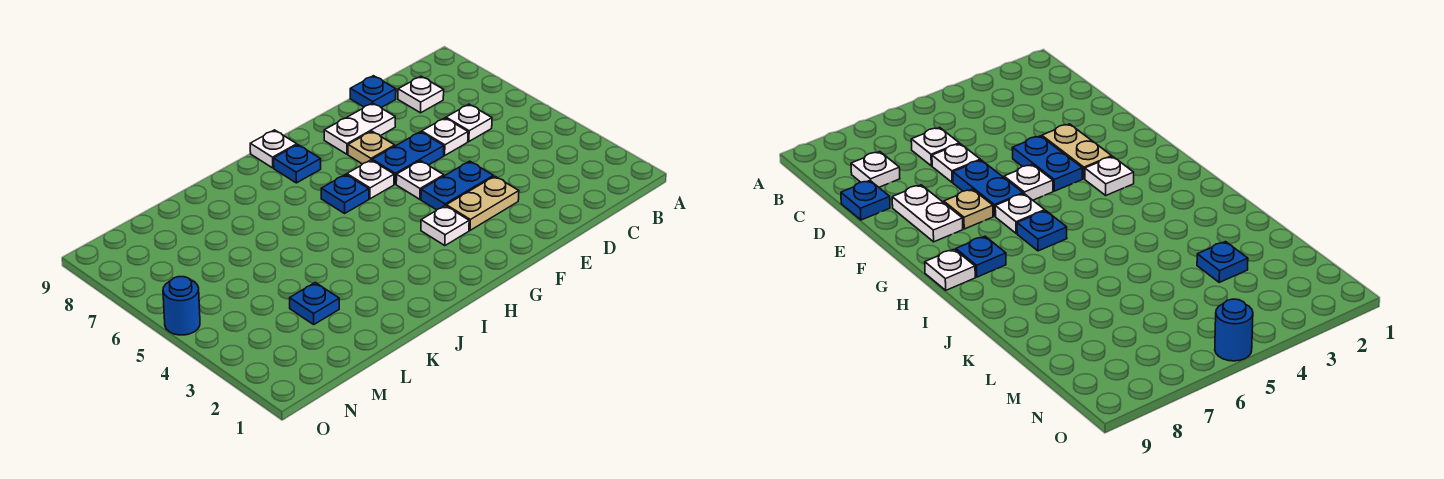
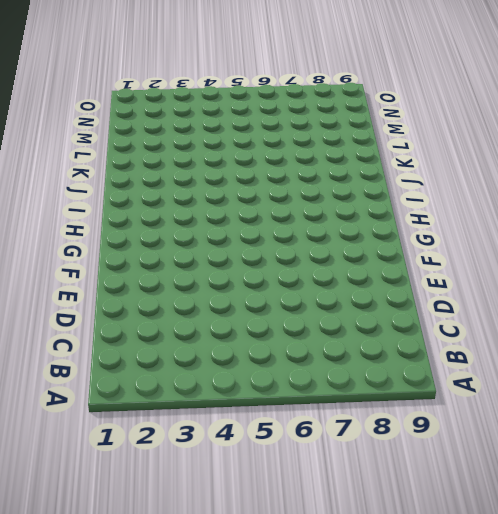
none -> white 1x1 plate [446,104,492,141]
none -> white 1x1 plate [398,76,444,113]
none -> white 1x1 plate [422,118,468,155]

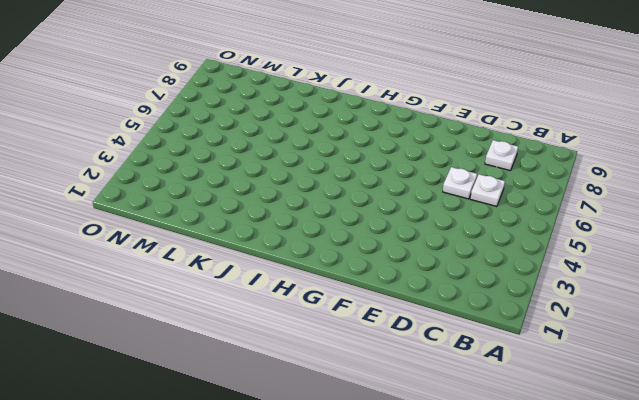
none -> blue 1x1 plate [350,76,396,108]
none -> tan 1x2 plate [446,176,519,230]
none -> blue 1x2 plate [421,161,493,210]

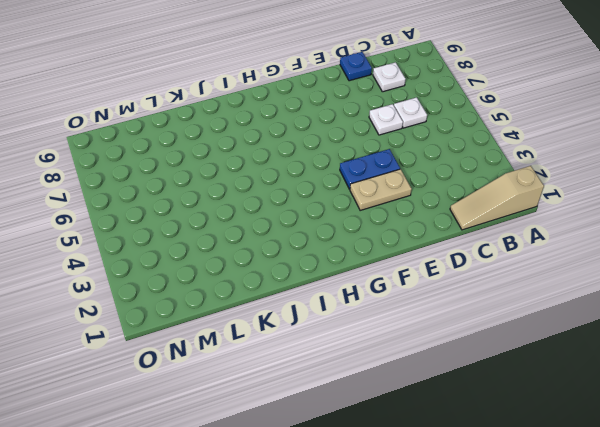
tan 1x3 slope [450,166,544,230] -> none
none -> blue 1x2 plate [372,132,444,184]
none -> white 1x2 plate [324,103,395,154]
none -> white 1x1 plate [396,161,444,199]

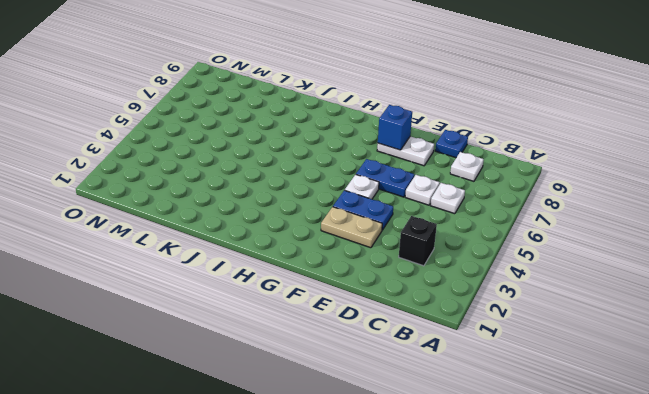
black 1x1 brick [399,216,437,266] -> none
blue 1x1 brick [378,105,412,150] -> none
none -> tan 1x1 plate [348,131,395,164]
none -> white 1x1 plate [421,206,469,246]
none -> white 1x1 plate [347,160,394,199]

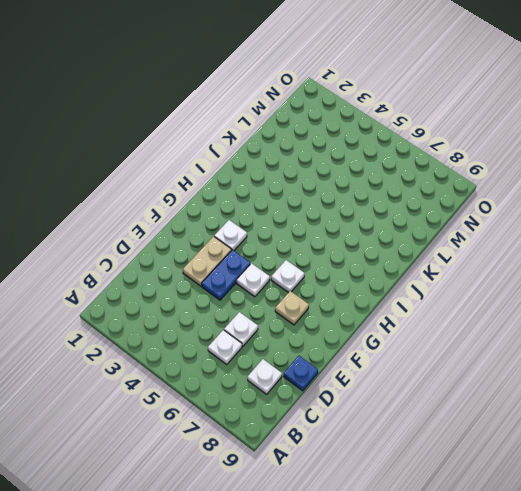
none -> blue 1x2 plate [372,132,444,184]
none -> white 1x2 plate [324,103,395,154]
none -> blue 1x1 plate [321,174,369,213]

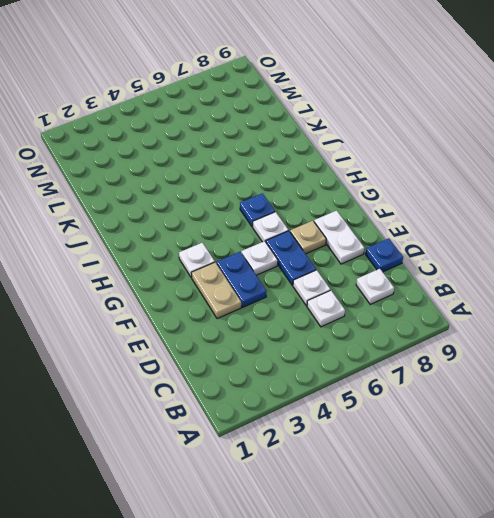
none -> blue 1x1 plate [274,145,321,183]
none -> white 1x1 plate [250,130,297,168]
none -> blue 1x1 plate [290,283,339,324]

